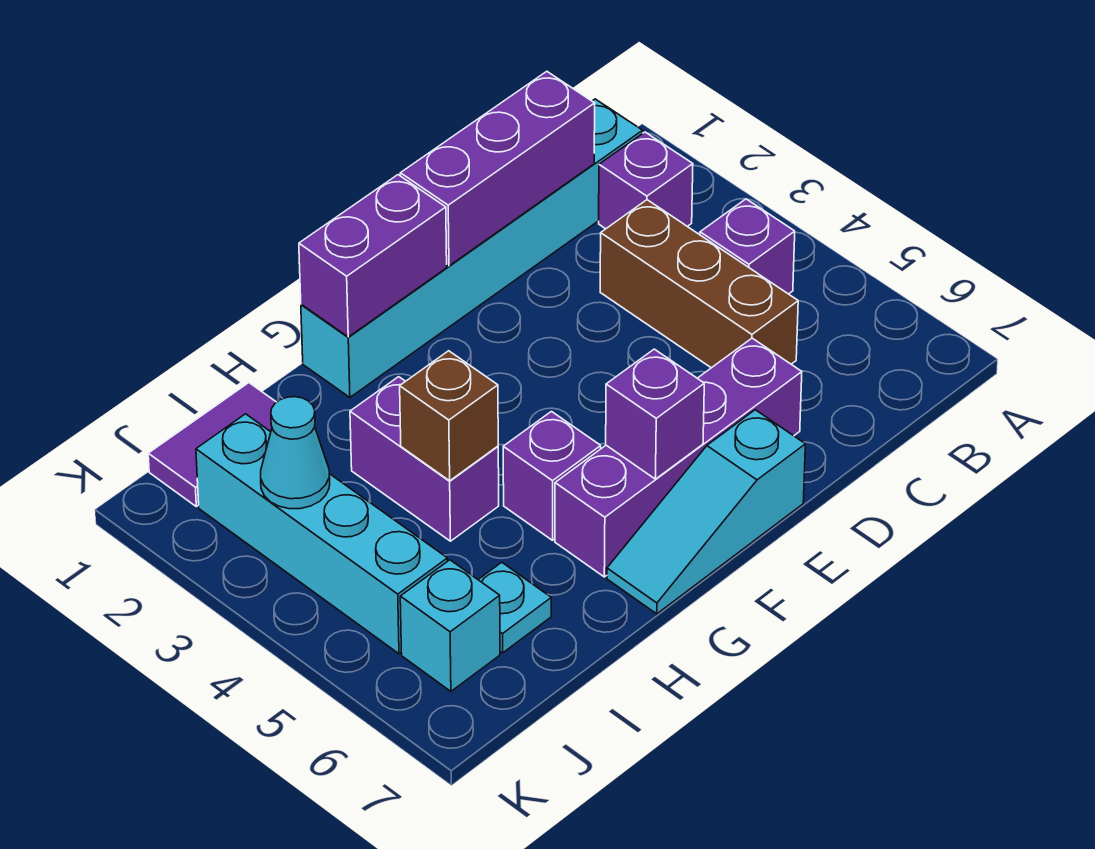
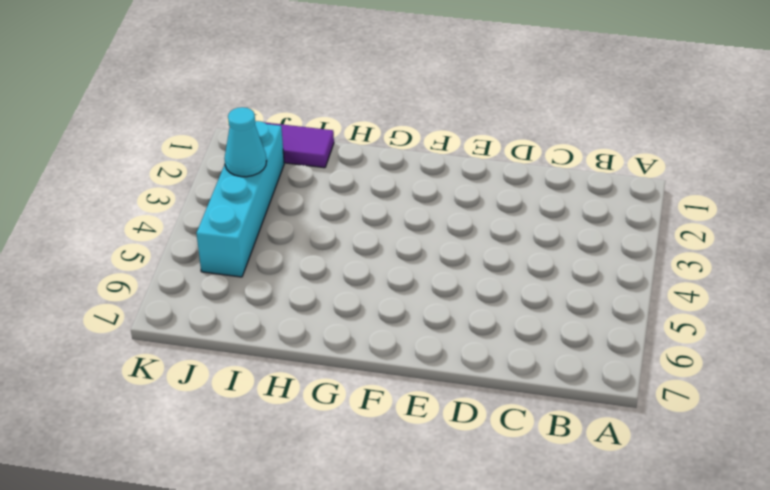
none -> cyan 1x6 brick [301,99,643,397]
none -> purple 1x1 brick [599,132,693,229]
none -> purple 1x1 brick [700,199,795,294]

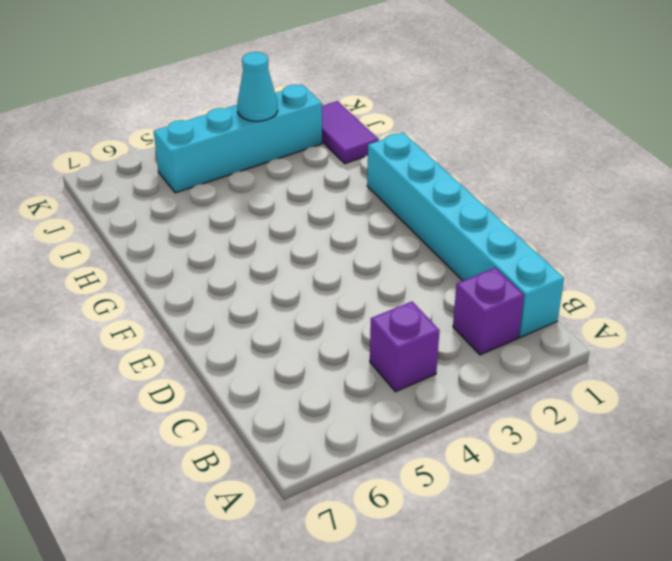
none -> brown 1x3 brick [600,200,798,368]
none -> purple 1x4 brick [555,338,802,577]
none -> cyan 1x3 slope [607,410,805,614]

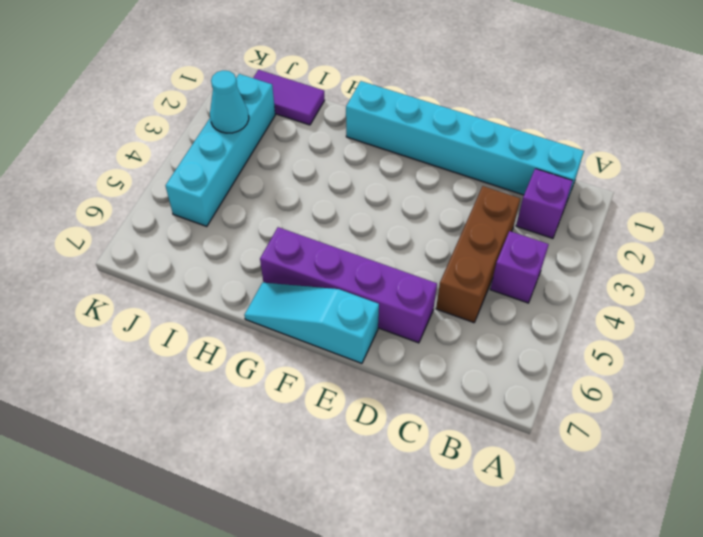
none -> purple 1x1 brick [503,412,601,540]
none -> purple 1x2 brick [350,377,499,541]
none -> cyan 1x1 plate [478,562,551,653]

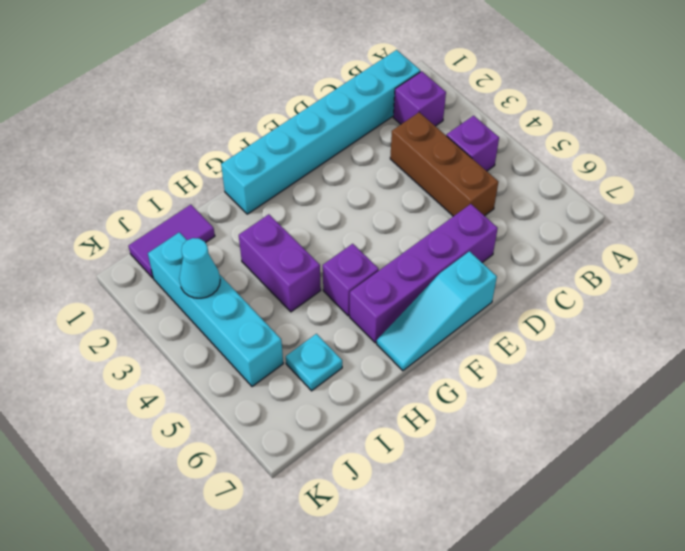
none -> cyan 1x1 brick [400,560,500,691]
none -> purple 1x3 brick [400,71,595,266]
none -> purple 1x2 brick [299,175,447,337]

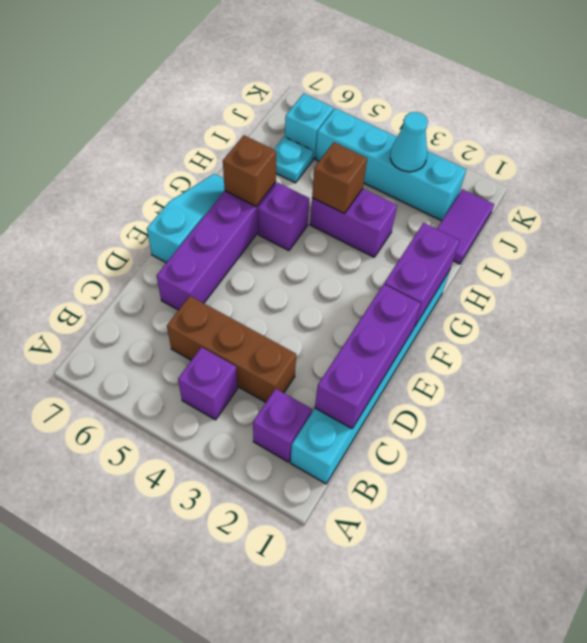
brown 1x1 brick [223,135,277,206] -> none
none -> purple 1x1 brick [606,349,704,479]

